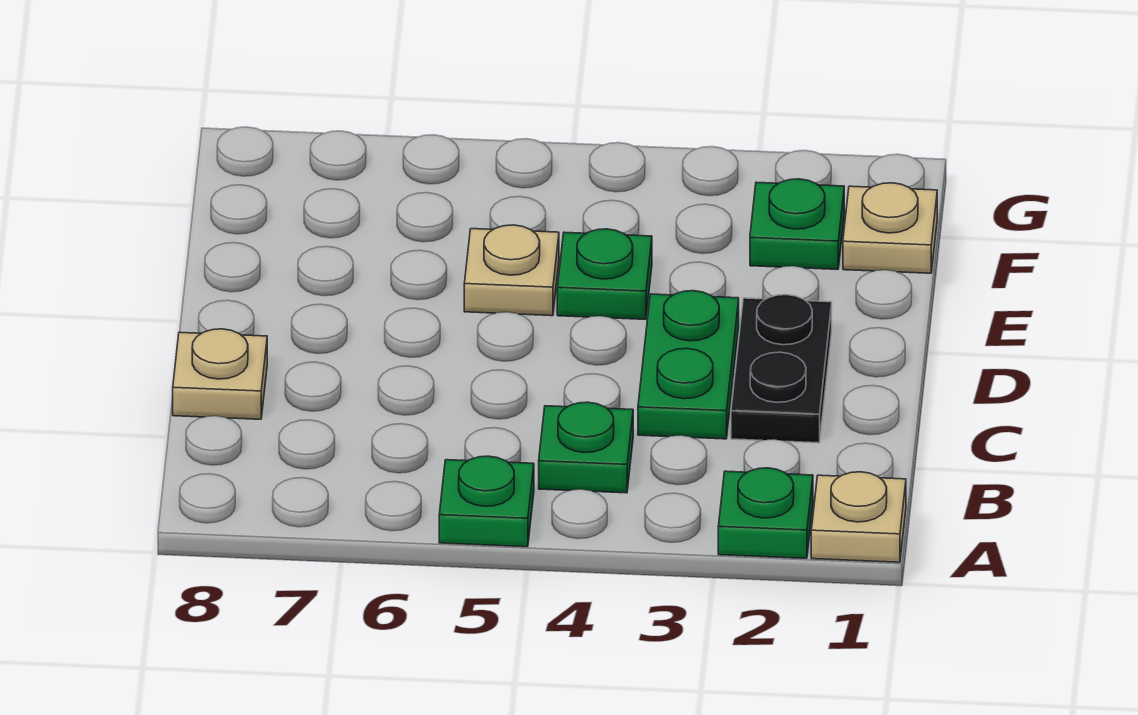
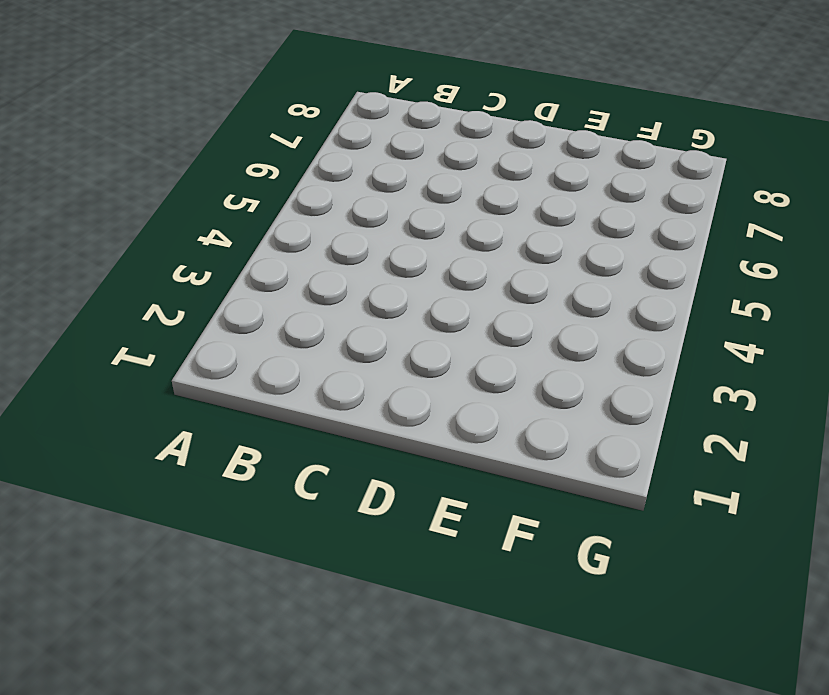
none -> tan 1x1 plate [811,472,906,562]
none -> green 1x1 plate [718,468,813,558]

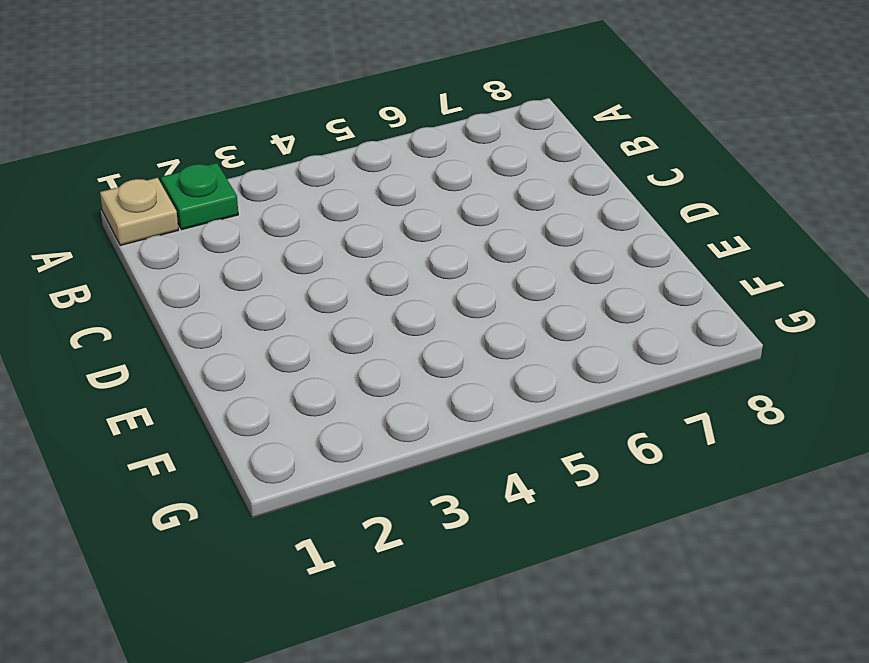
none -> green 1x1 plate [439,456,534,547]
none -> green 1x1 plate [539,402,633,493]

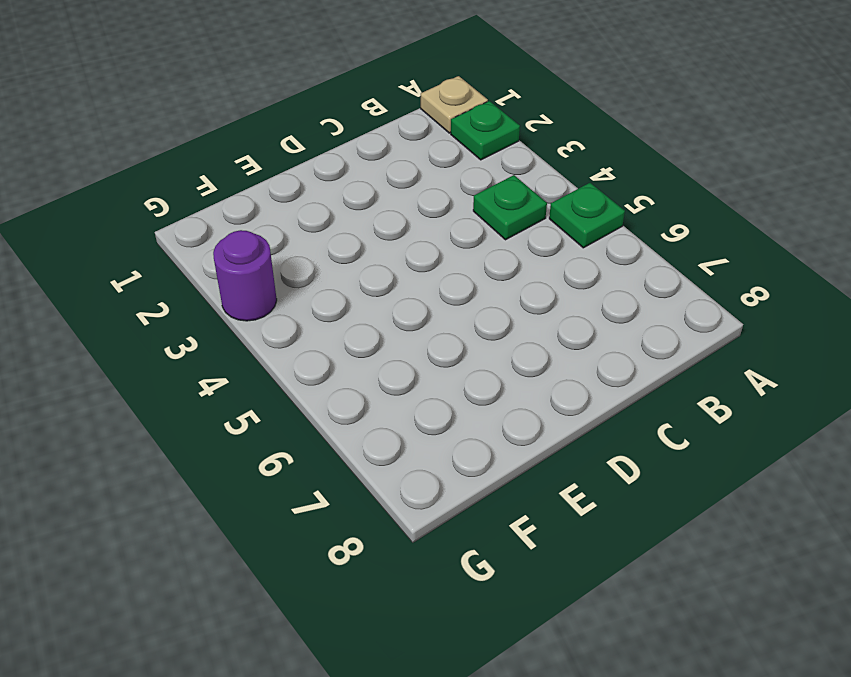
purple 1x1 round brick [213,230,277,321] -> none
none -> black 1x2 plate [731,295,832,443]
none -> green 1x2 plate [638,291,739,439]

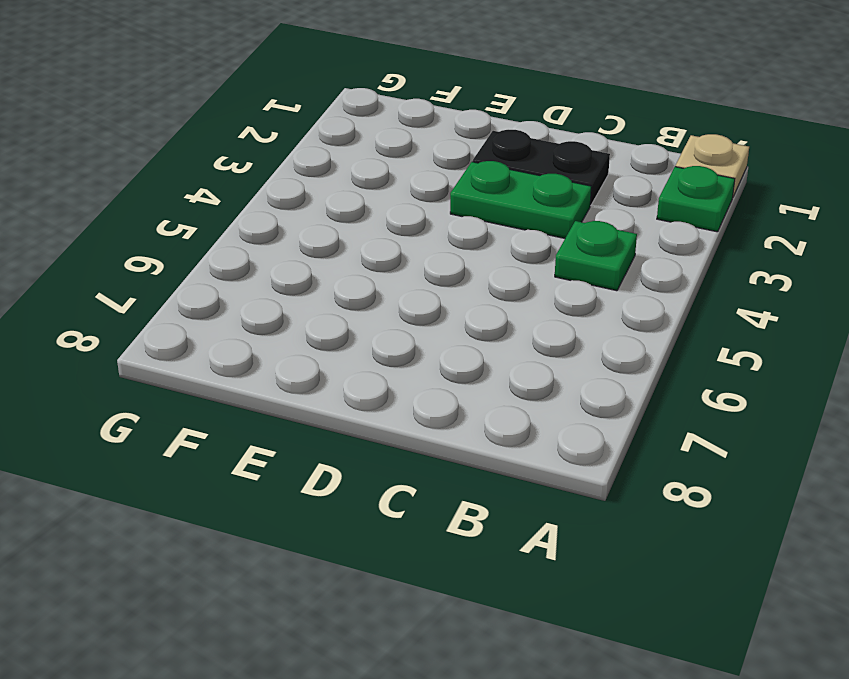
none -> green 1x1 plate [439,456,534,547]
none -> tan 1x1 plate [173,329,267,419]

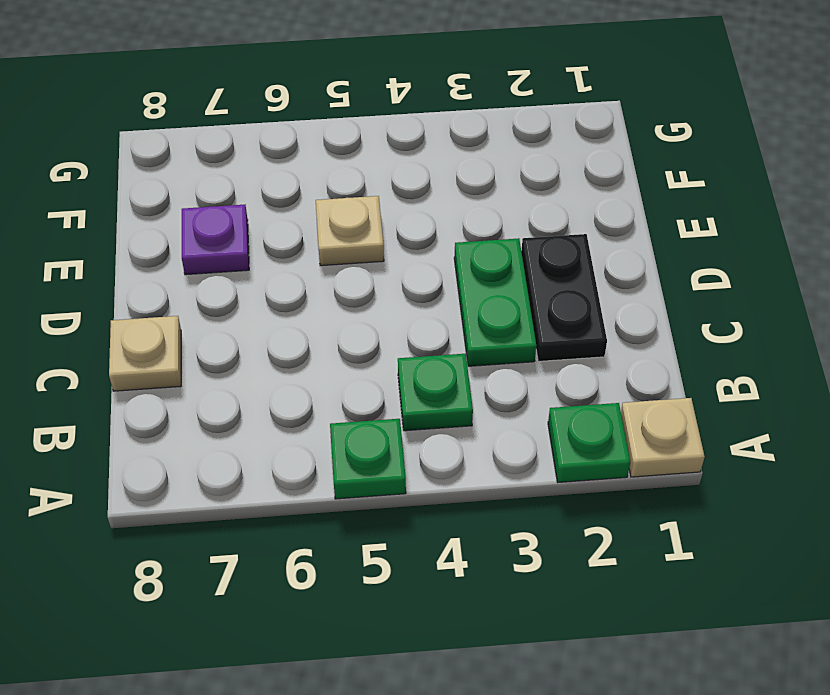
purple 1x1 plate [182,205,249,275] -> none
none -> green 1x1 plate [557,229,652,319]
none -> tan 1x1 plate [843,183,937,273]

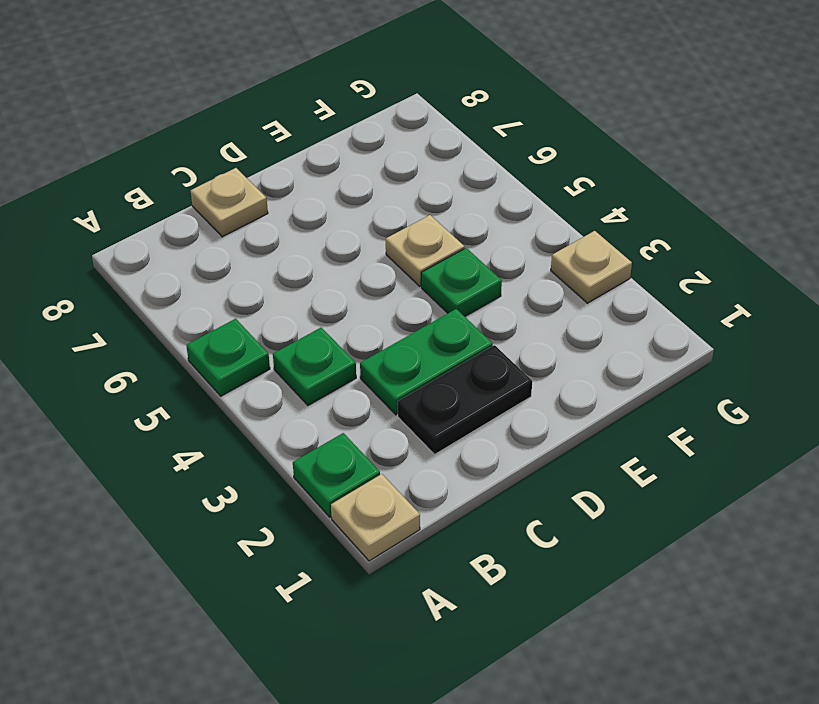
tan 1x1 plate [551,231,632,303] -> tan 1x1 plate moved to [843,183,937,273]
none -> green 1x1 plate [750,179,844,269]

